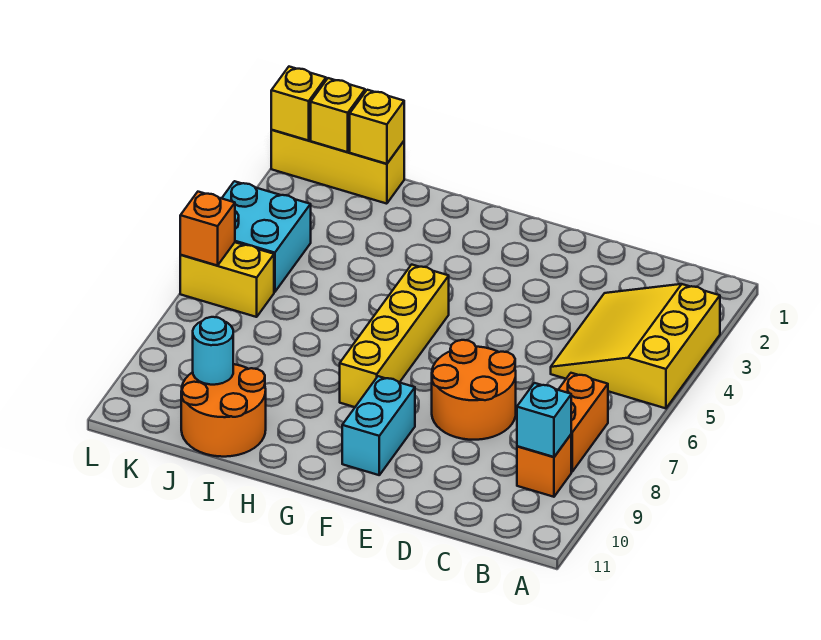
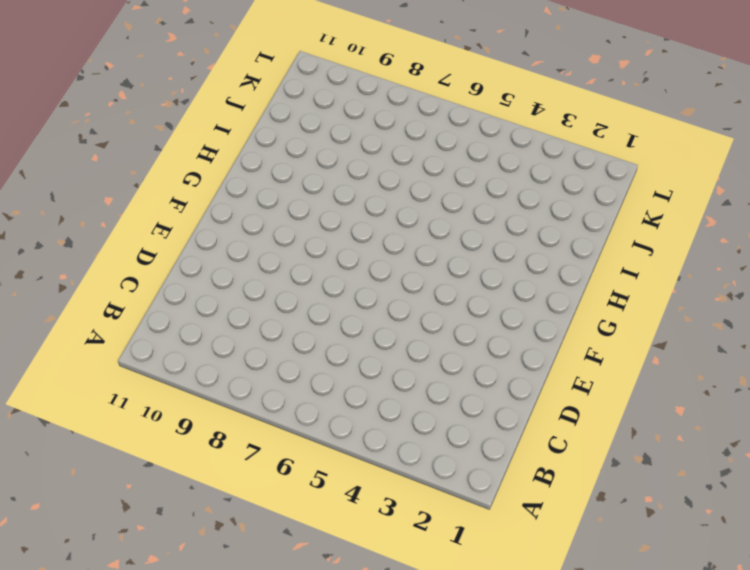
none -> yellow 3x3 slope [551,284,720,408]
none -> orange 1x2 brick [558,373,608,472]
none -> orange 1x1 brick [517,435,571,497]

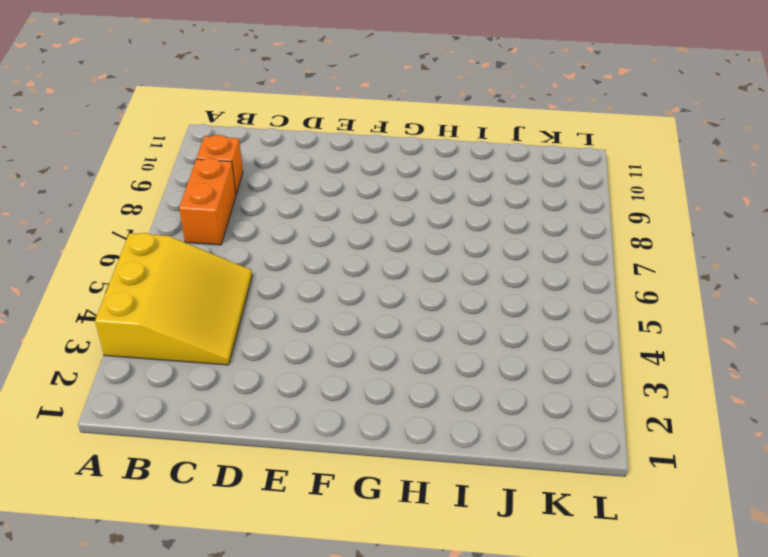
none -> orange 2x2 round brick [432,340,516,440]
none -> cyan 1x2 brick [342,376,415,475]
none -> yellow 1x4 brick [340,265,449,407]

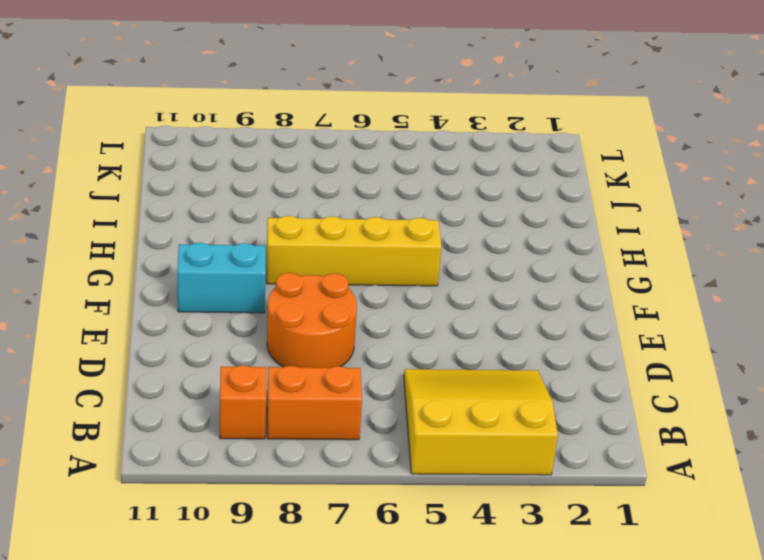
none -> orange 2x2 round brick [181,364,266,457]
none -> yellow 1x3 brick [271,130,404,204]
none -> cyan 2x2 brick [222,181,311,292]

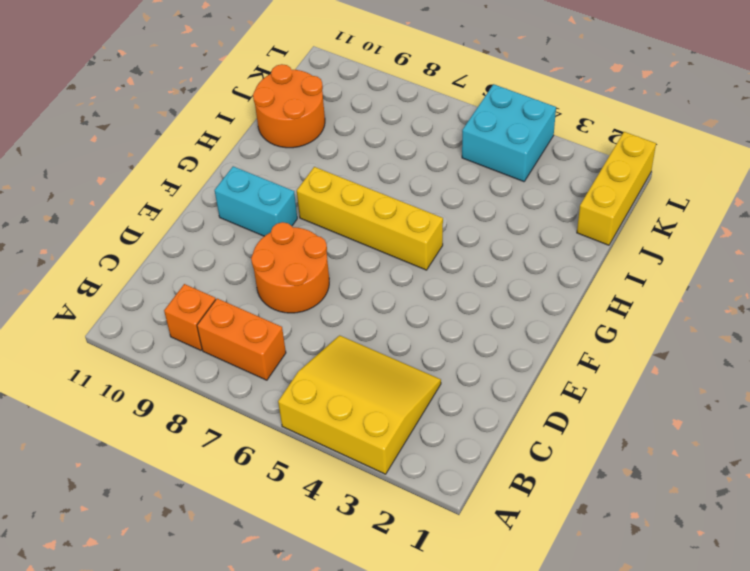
none -> yellow 1x2 brick [180,242,274,317]
none -> cyan 1x1 brick [517,383,571,457]
none -> yellow 1x1 brick [350,90,404,164]

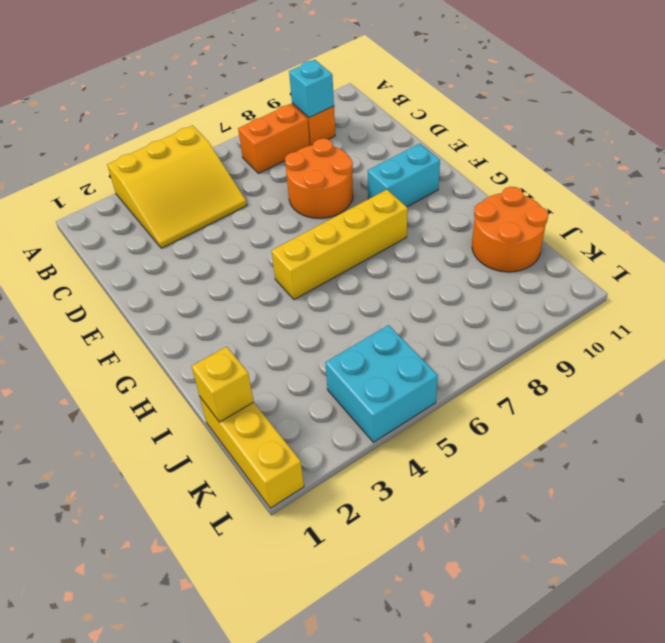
none -> yellow 1x2 brick [180,242,274,317]
none -> cyan 1x1 round brick [193,317,233,385]
none -> yellow 1x1 brick [311,78,365,152]

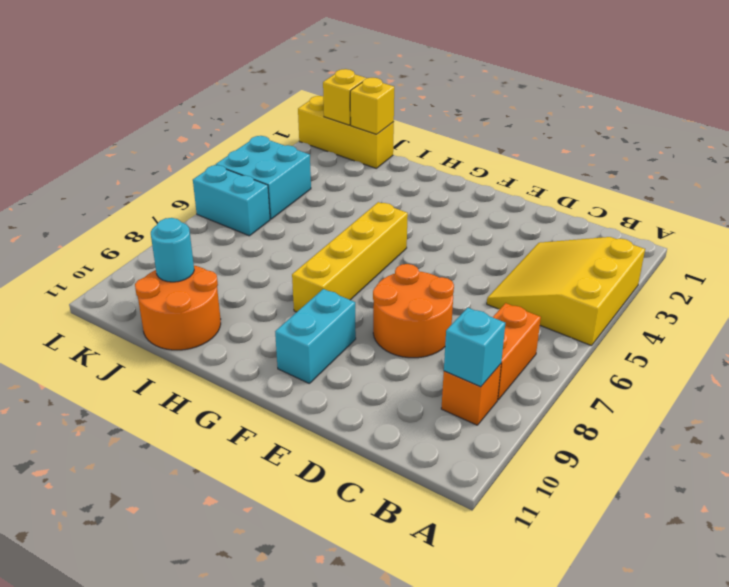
cyan 1x2 brick [193,165,270,236] -> yellow 1x2 brick [180,242,274,317]
none -> yellow 1x1 brick [271,67,326,140]
none -> orange 1x1 brick [180,192,235,266]

